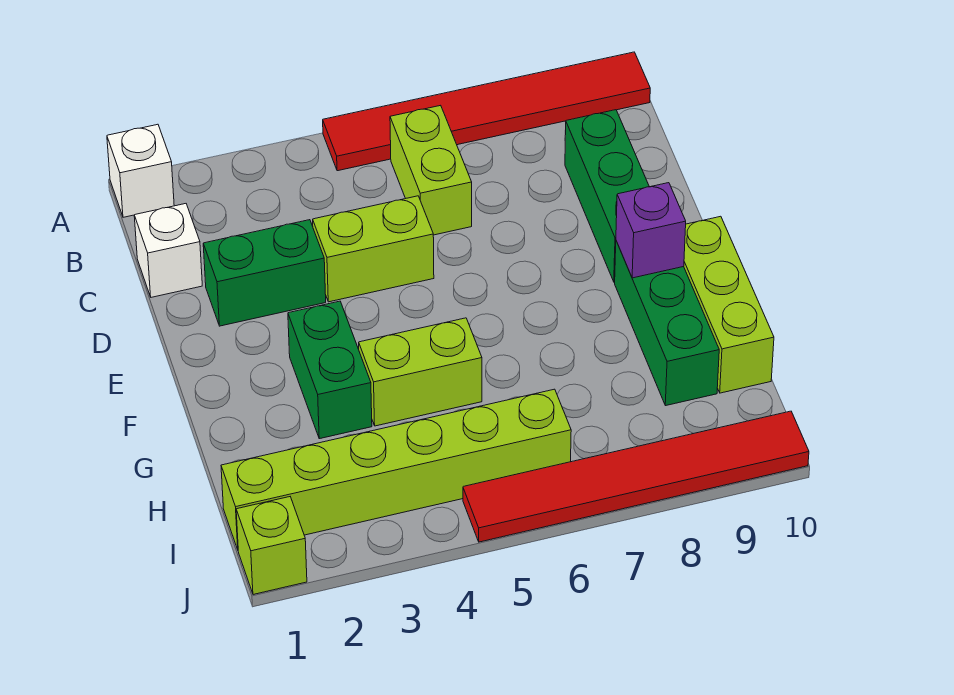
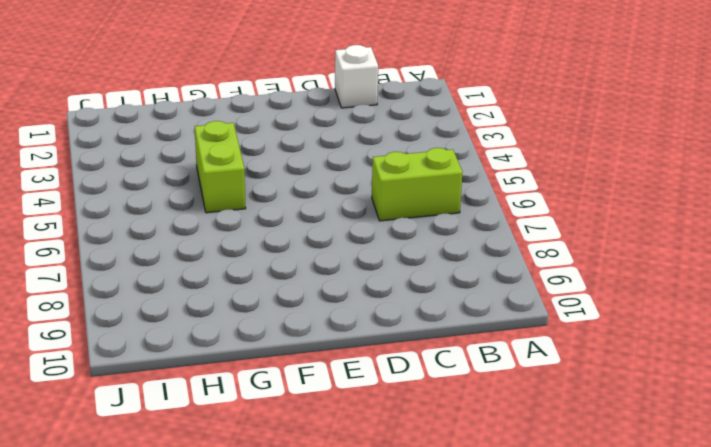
none -> white 1x1 brick [107,124,174,217]
none -> red 1x6 tile [323,52,650,171]
none -> green 1x3 brick [565,110,649,282]

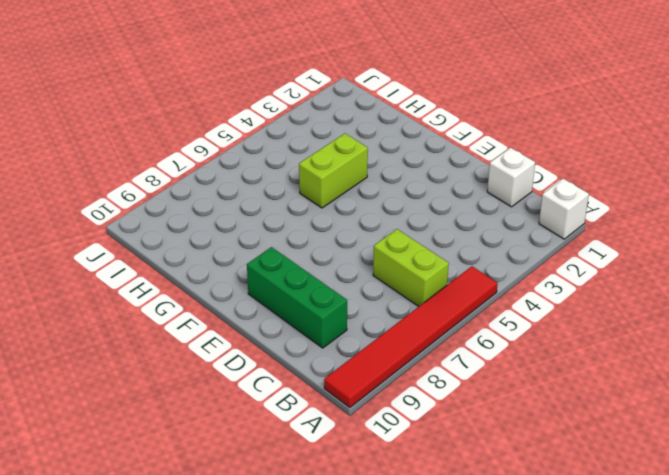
none -> green 1x2 brick [203,220,326,326]
none -> lime 1x2 brick [313,196,434,302]
none -> green 1x2 brick [288,301,372,439]

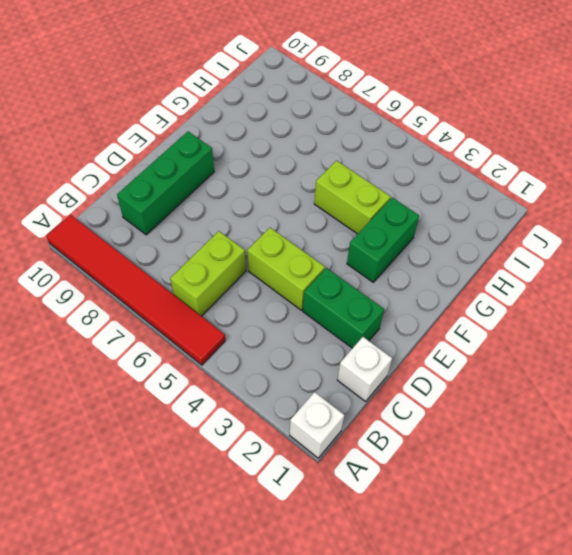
none -> green 1x3 brick [615,241,719,406]
none -> lime 1x3 brick [684,216,774,393]
none -> lime 1x6 brick [221,389,571,549]

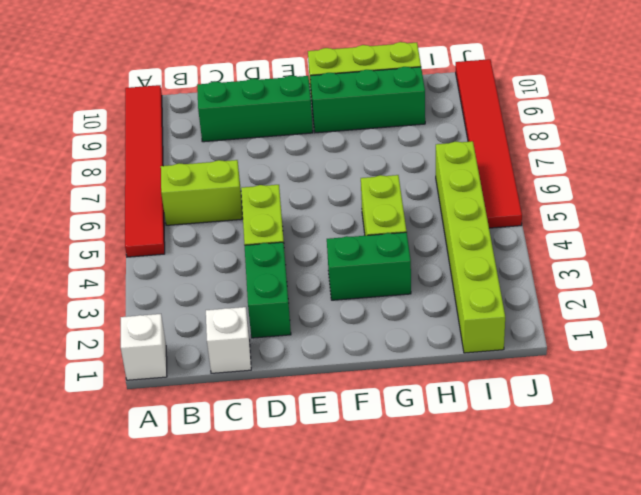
none -> lime 1x1 brick [236,497,307,595]
none -> purple 1x1 brick [616,183,686,278]

